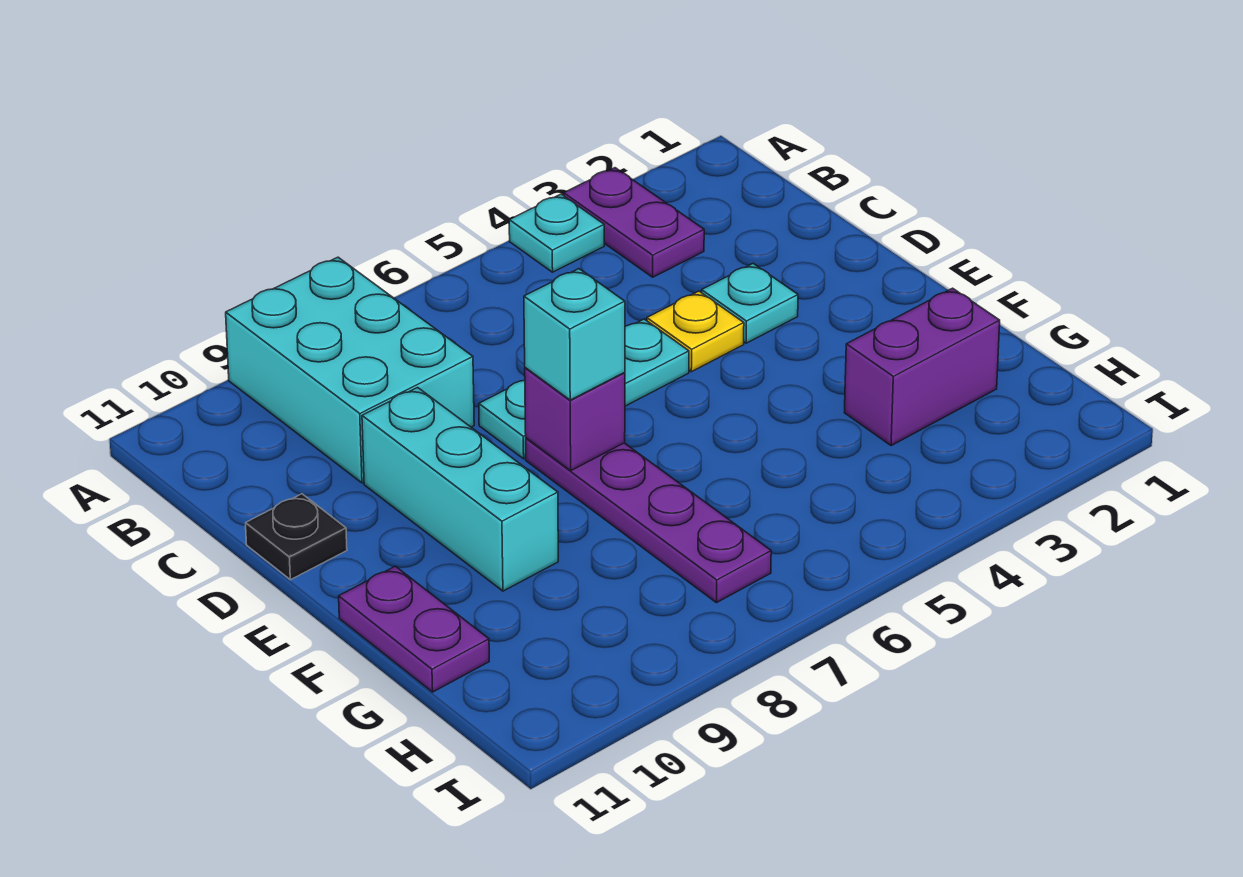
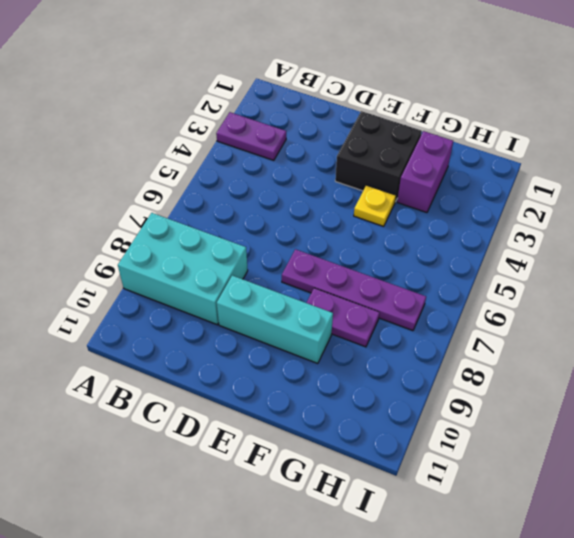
black 2x2 brick [335,111,422,202] -> none
yellow 1x1 plate [354,185,396,226] -> yellow 1x1 plate moved to [647,291,744,372]
purple 1x2 plate [307,288,380,347] -> purple 1x2 plate moved to [339,566,489,692]
none -> cyan 1x1 plate [509,194,604,272]
none -> cyan 1x1 plate [702,264,798,343]
none -> cyan 1x3 plate [479,319,689,459]

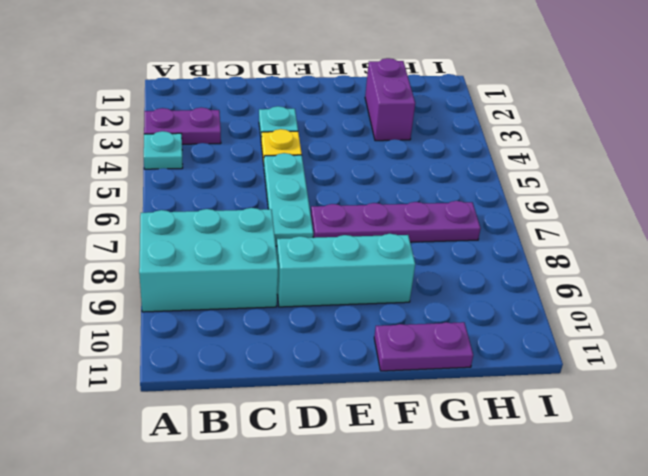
none -> black 1x1 plate [246,494,347,580]
none -> purple 1x1 brick [525,368,625,471]
none -> cyan 1x1 brick [524,269,625,400]

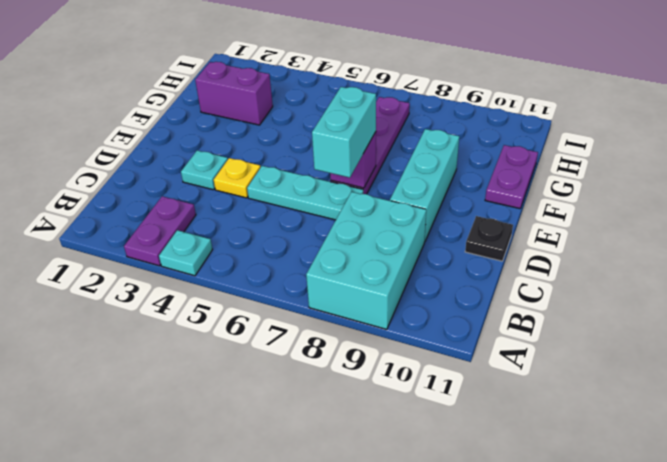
cyan 1x2 brick [312,87,376,178] -> cyan 1x1 brick [524,269,625,400]

